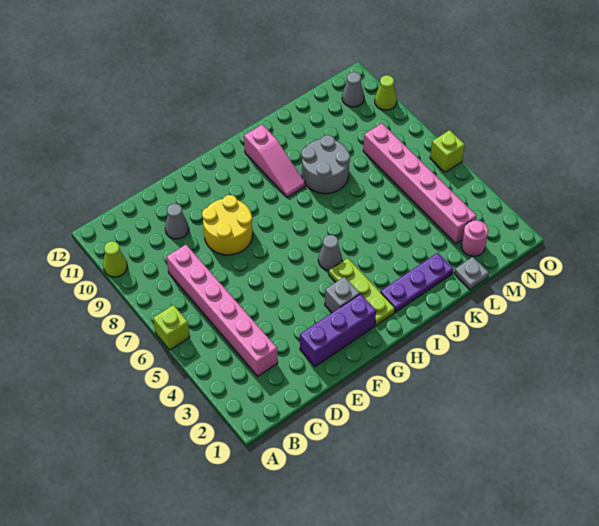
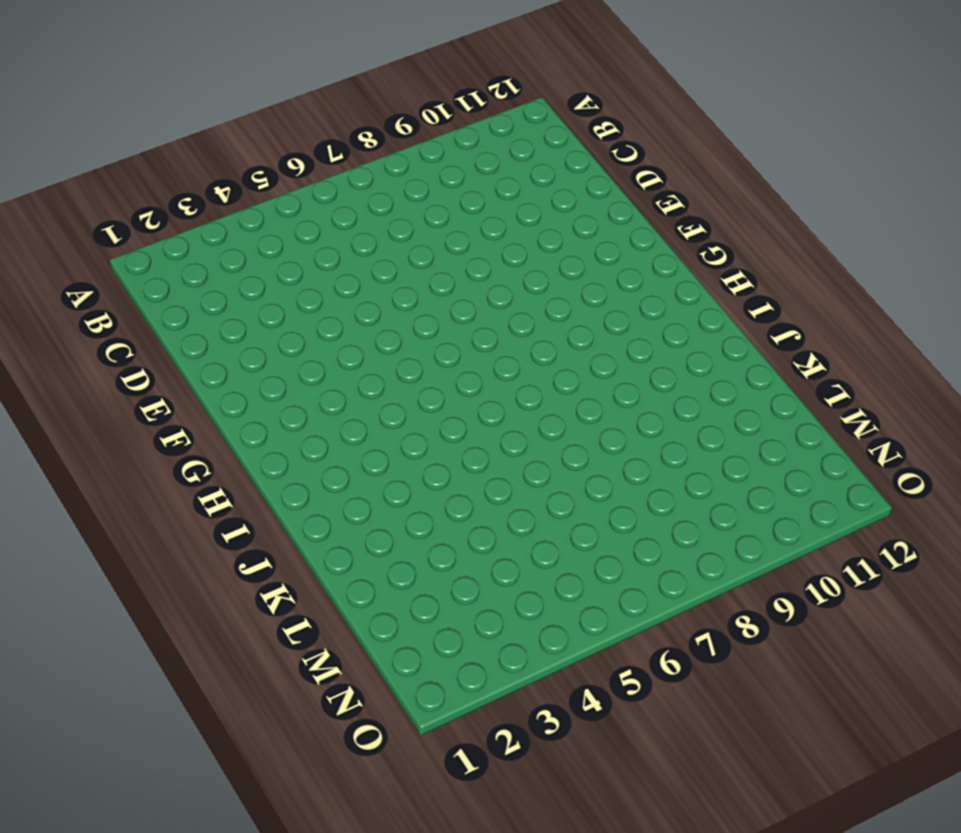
none -> lime 1x1 brick [153,305,190,350]
none -> lime 1x1 cone [103,241,127,277]
none -> pink 1x6 brick [166,245,278,376]

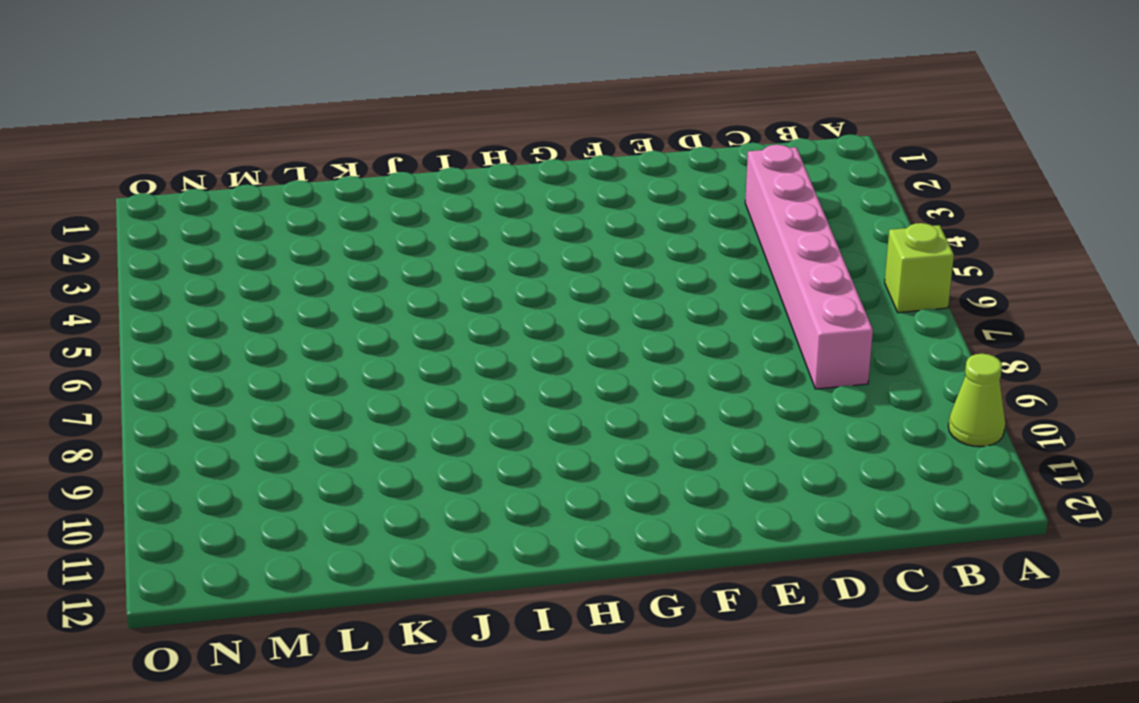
none -> grey 1x1 cone [165,204,189,239]
none -> purple 1x3 brick [300,294,376,367]
none -> yellow 2x2 round brick [202,195,253,255]

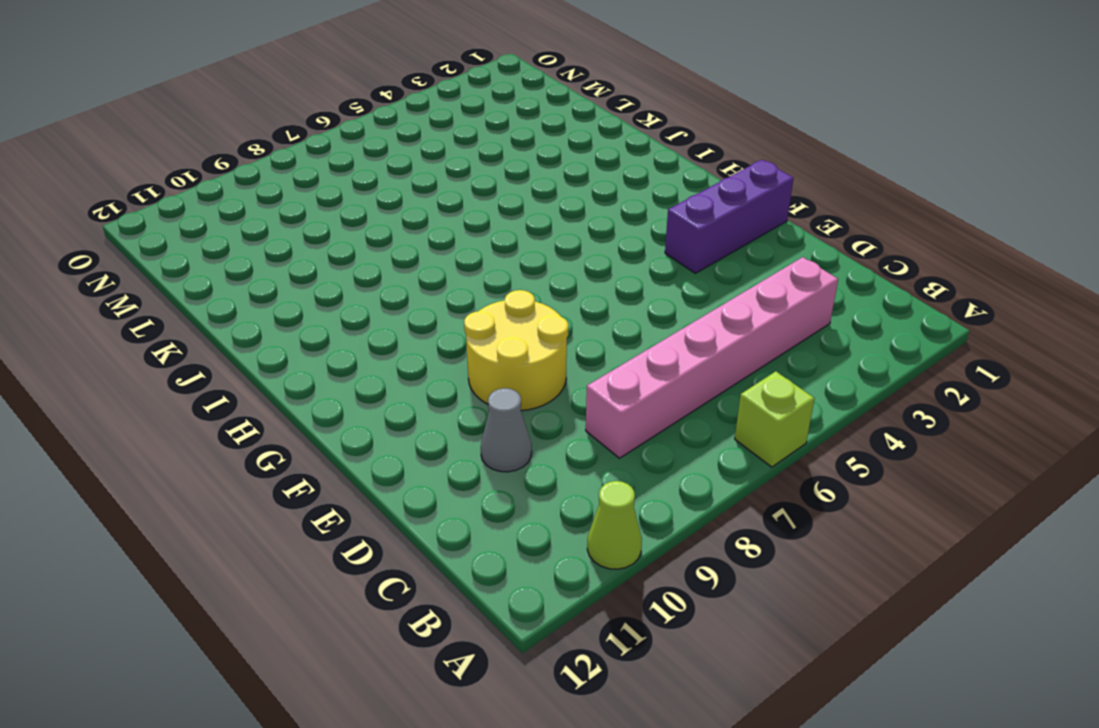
purple 1x3 brick [665,160,793,273] -> purple 1x3 brick turned to [300,294,376,367]
none -> grey 1x1 brick [325,277,360,313]
none -> lime 1x3 plate [329,258,395,325]
none -> grey 1x1 cone [318,235,342,270]

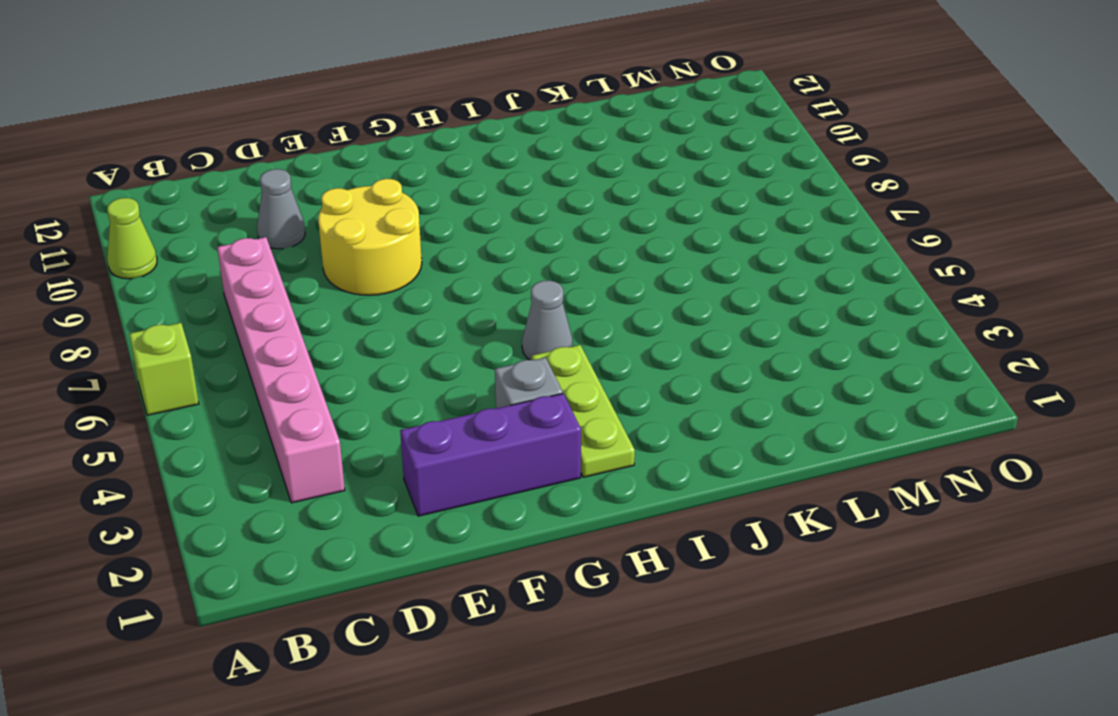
none -> purple 1x3 plate [381,253,453,312]
none -> pink 1x3 slope [244,125,306,197]
none -> grey 2x2 round brick [301,135,350,194]

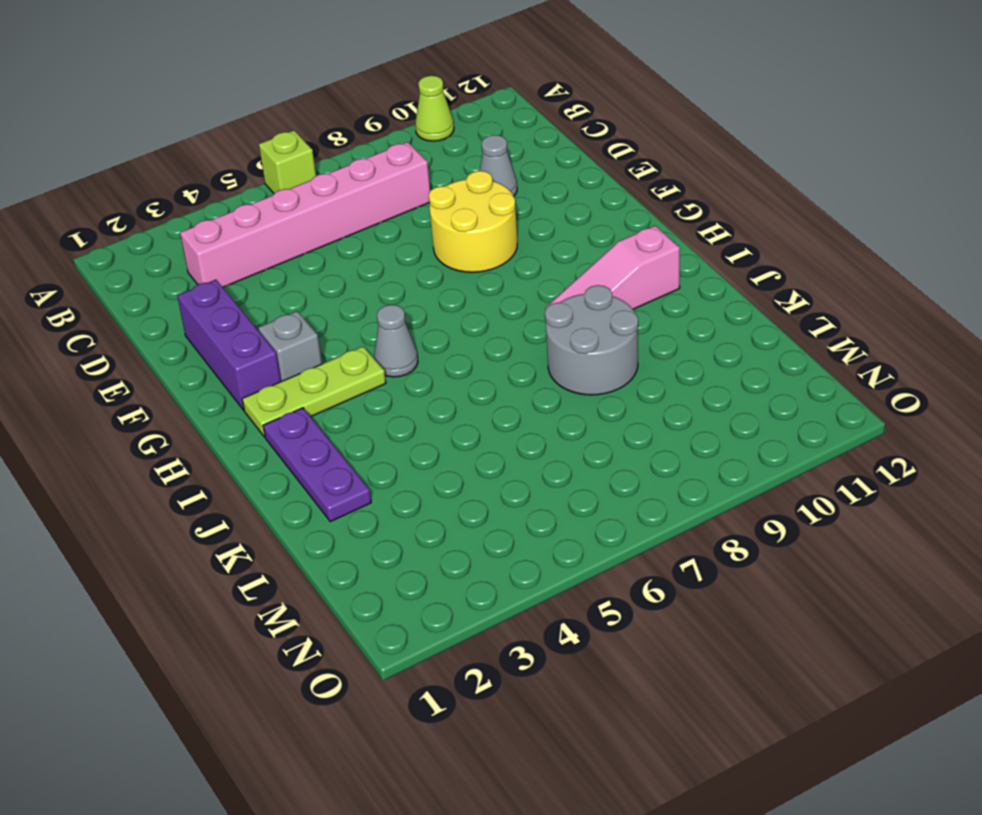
none -> grey 1x1 plate [454,257,489,290]
none -> pink 1x1 round brick [462,220,488,256]
none -> pink 1x6 brick [363,123,476,244]

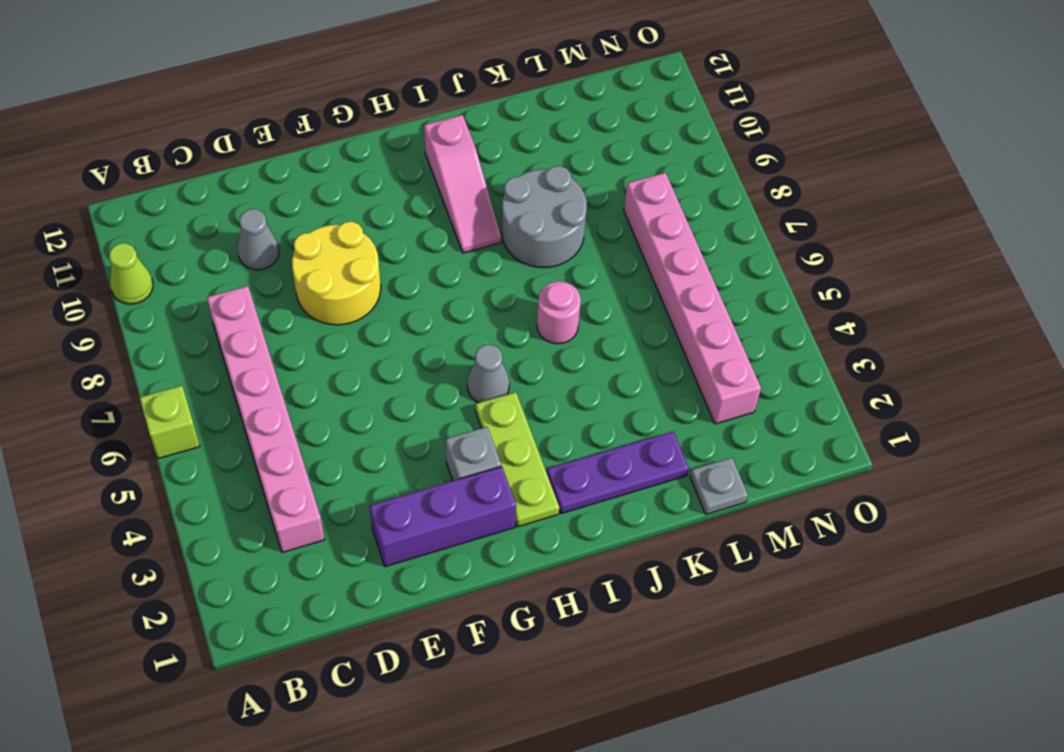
pink 1x1 round brick [537,281,581,344] -> pink 1x1 round brick moved to [462,220,488,256]
none -> grey 1x1 cone [342,72,364,107]
none -> lime 1x1 brick [430,130,465,172]
none -> lime 1x1 cone [375,75,397,110]

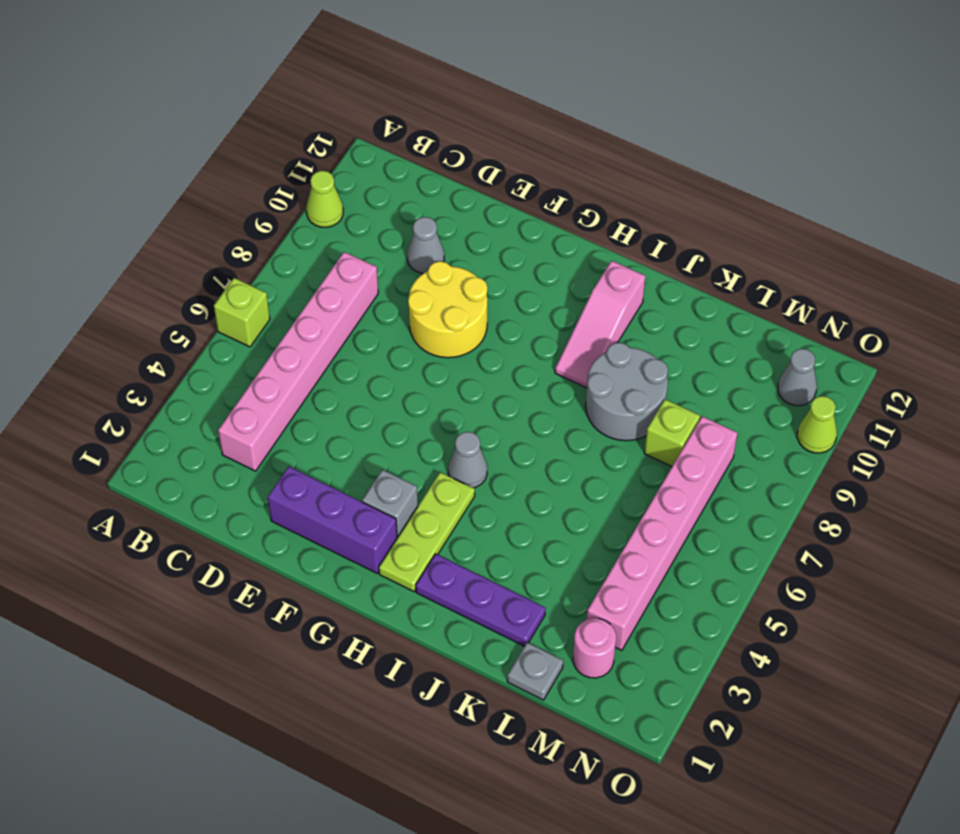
lime 1x1 brick [644,399,700,466] -> lime 1x1 brick moved to [430,130,465,172]

